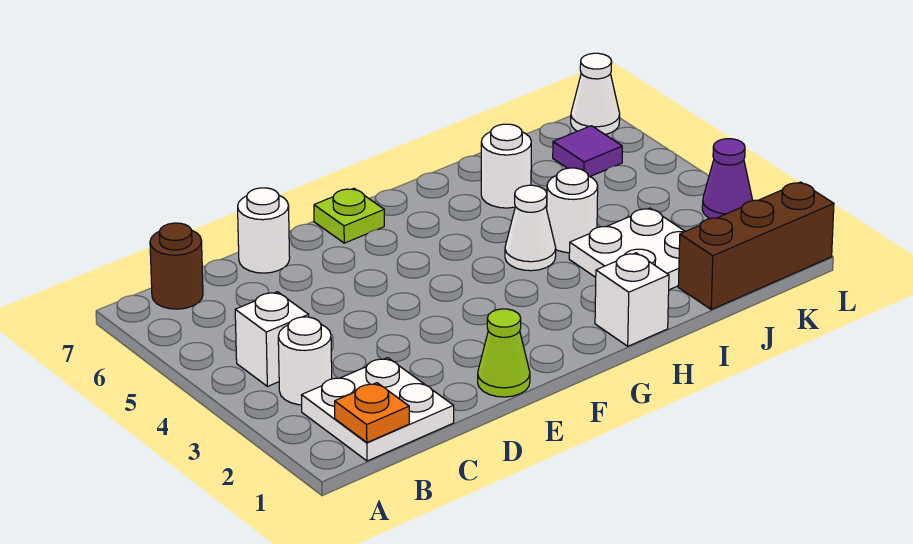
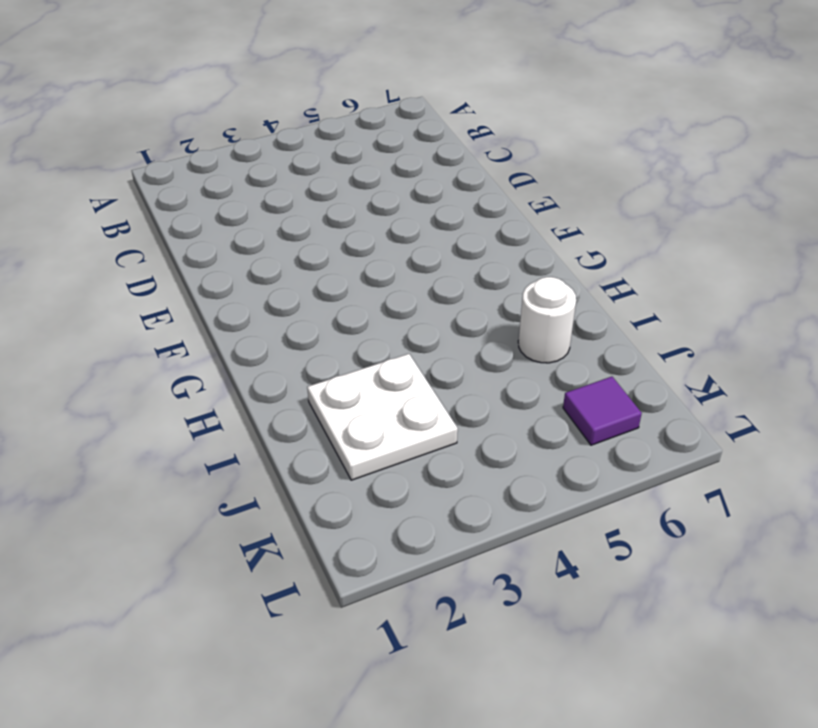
none -> white 2x2 plate [302,358,454,461]
none -> white 1x1 round brick [278,317,332,405]
none -> white 1x1 brick [235,292,309,386]

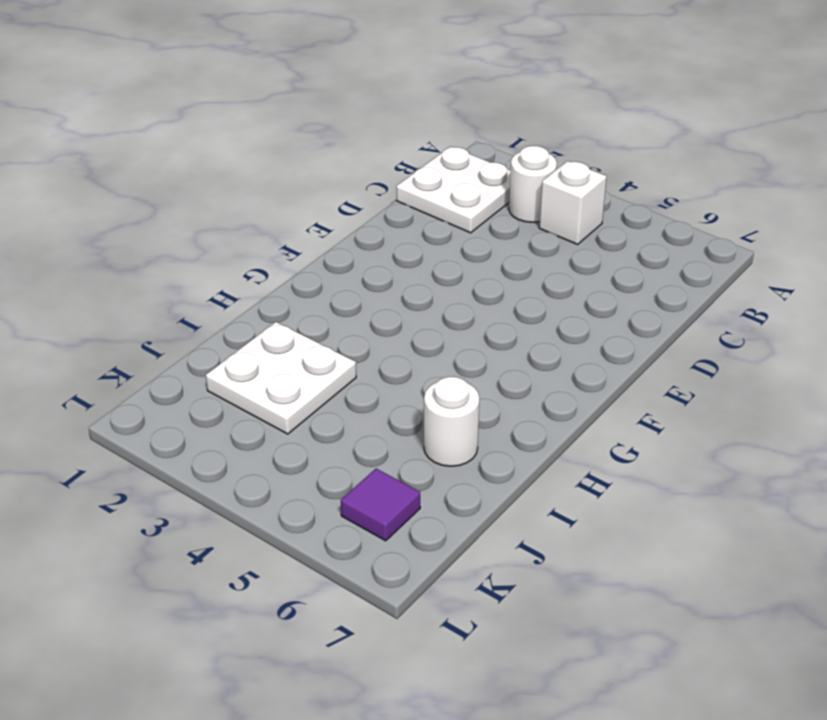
none -> brown 1x1 round brick [150,223,203,309]
none -> white 1x1 round brick [238,188,290,273]
none -> lime 1x1 cone [478,309,530,397]

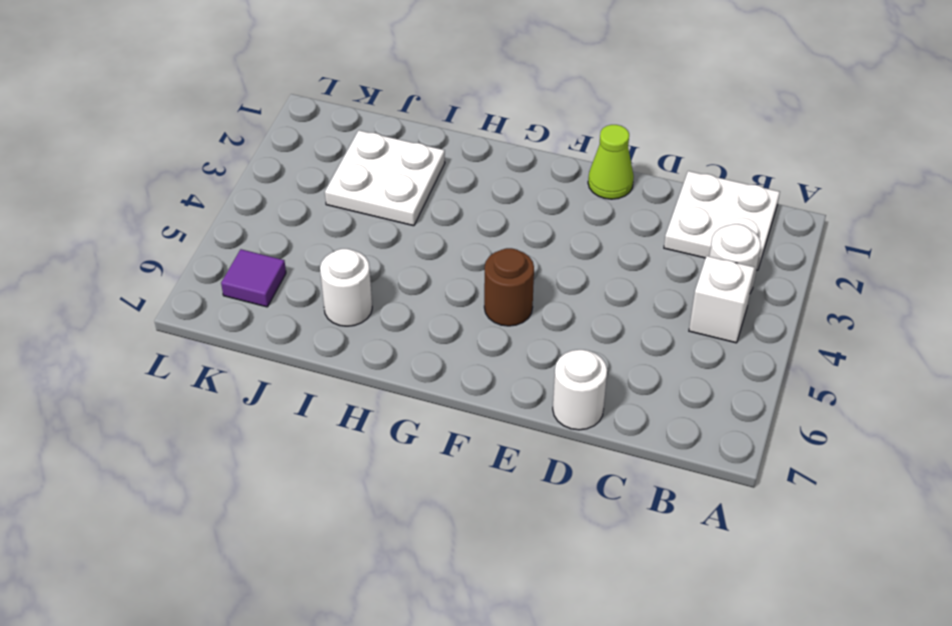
brown 1x1 round brick [484,248,534,326] -> brown 1x1 round brick moved to [150,223,203,309]
none -> lime 1x1 plate [314,188,384,243]
none -> white 1x1 brick [595,253,669,346]
none -> white 1x1 cone [505,185,556,271]

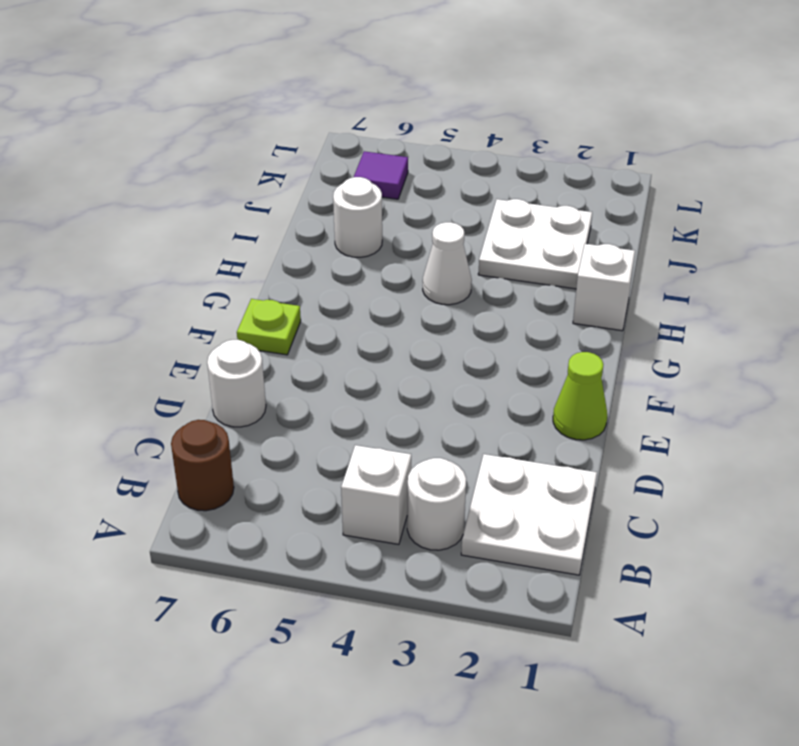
none -> white 1x1 round brick [547,168,598,253]
none -> brown 1x3 brick [678,182,834,310]
none -> purple 1x1 cone [702,139,753,219]

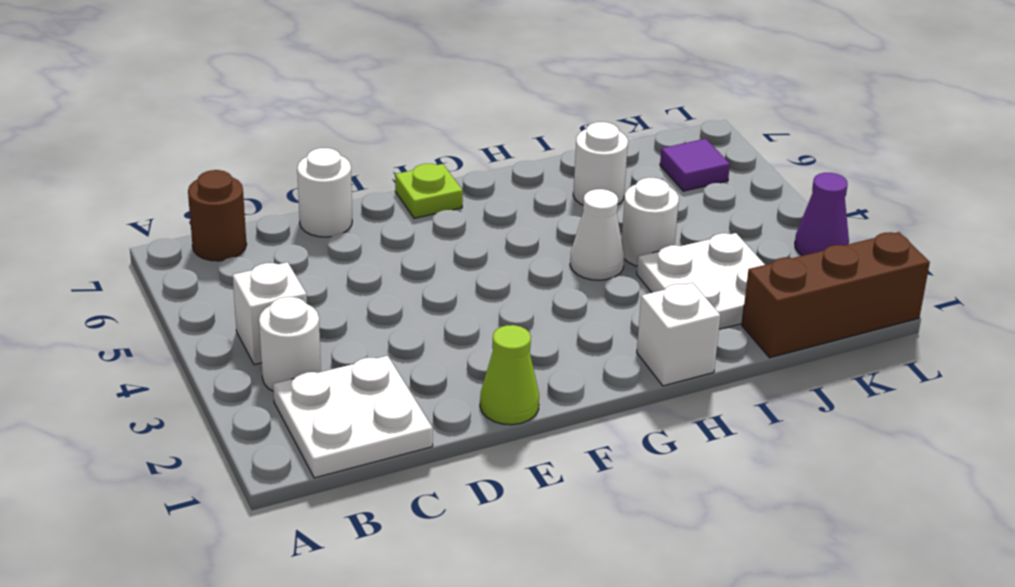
none -> white 1x1 cone [571,53,620,134]
none -> orange 1x1 plate [335,383,409,442]

